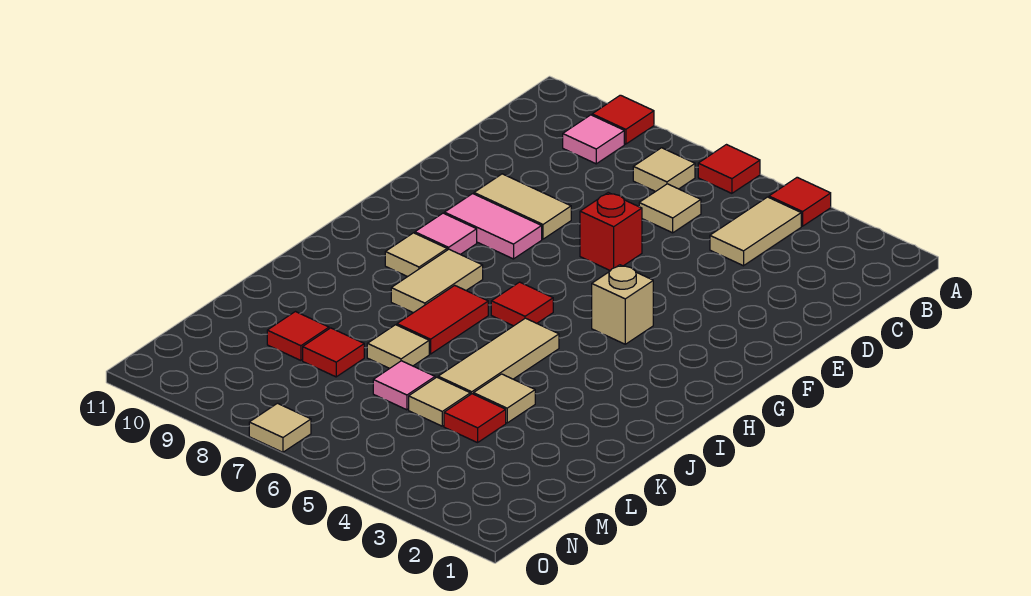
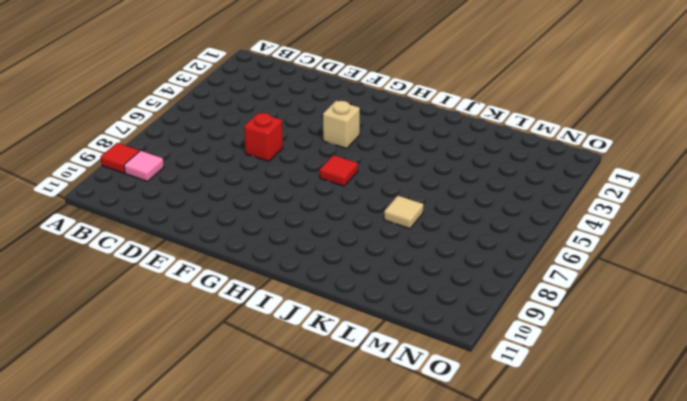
none -> red 1x1 tile [769,177,831,226]
none -> red 1x1 tile [698,145,760,193]
none -> tan 1x2 tile [710,197,801,266]

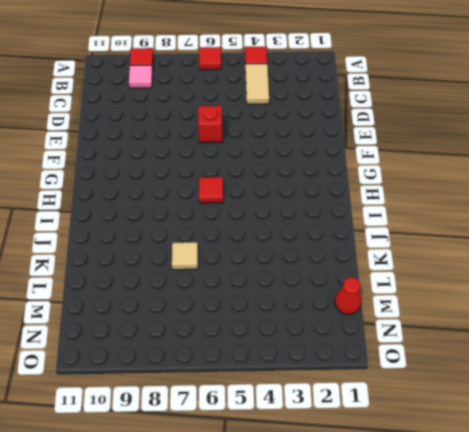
red 1x1 cone [335,277,361,314] -> none
none -> tan 1x1 tile [633,148,695,192]
none -> tan 1x1 tile [639,184,701,233]
none -> tan 1x2 tile [474,174,571,239]

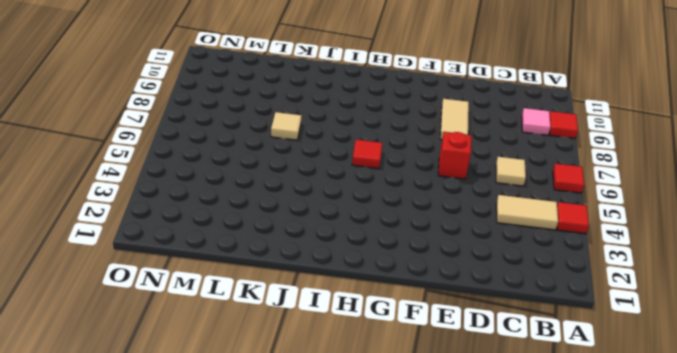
none -> tan 1x1 tile [633,148,695,192]
none -> pink 1x2 tile [445,194,542,259]
none -> tan 1x1 brick [592,265,653,344]

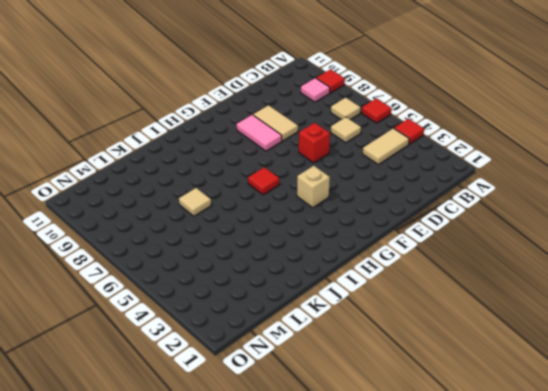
none -> pink 1x1 tile [415,213,477,254]
none -> tan 1x2 tile [391,249,483,313]
none -> tan 1x1 tile [385,233,447,277]

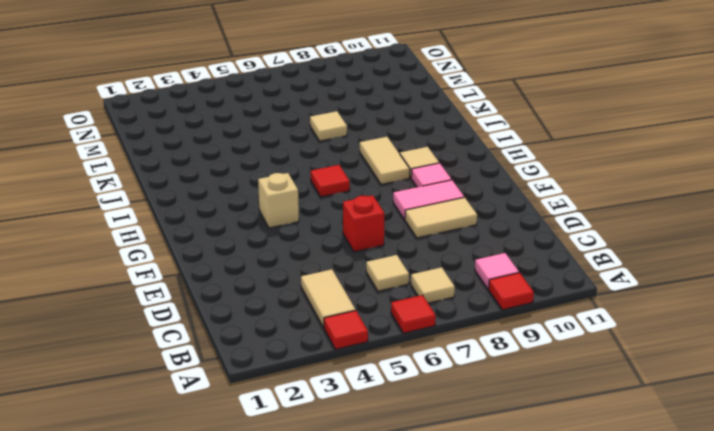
none -> tan 1x3 tile [438,318,559,395]
none -> red 1x2 tile [397,285,488,354]
none -> tan 1x1 tile [474,374,535,423]

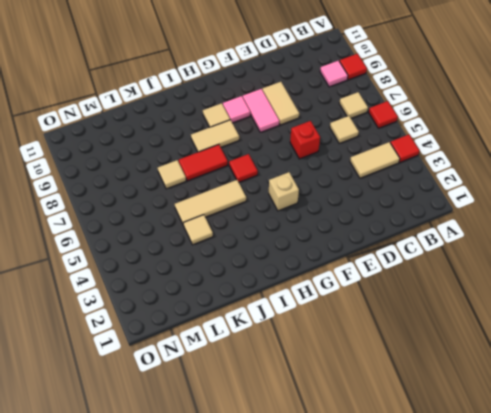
none -> red 1x1 tile [444,394,506,443]
none -> tan 1x1 tile [409,377,470,426]
none -> pink 1x1 tile [373,361,435,410]

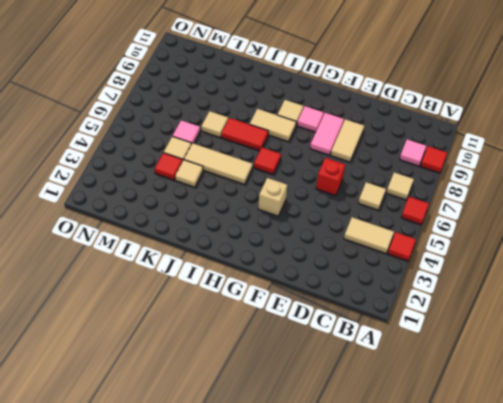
none -> red 1x1 tile [303,328,364,377]
none -> red 1x1 tile [267,312,329,360]
none -> tan 1x1 tile [249,403,311,452]

